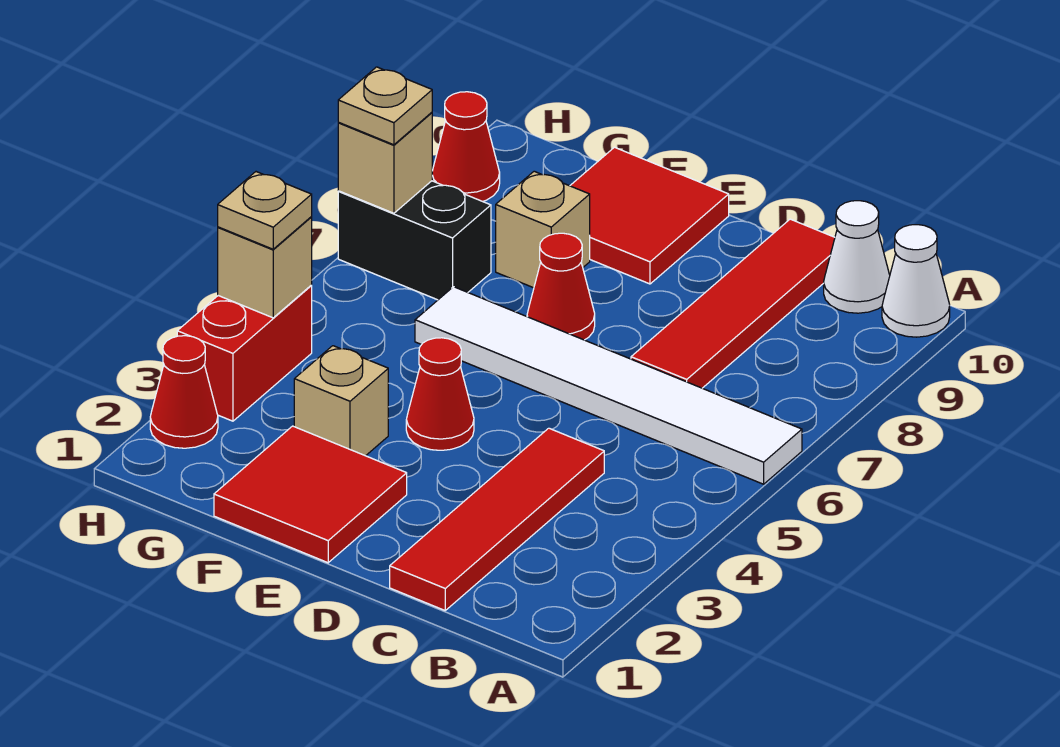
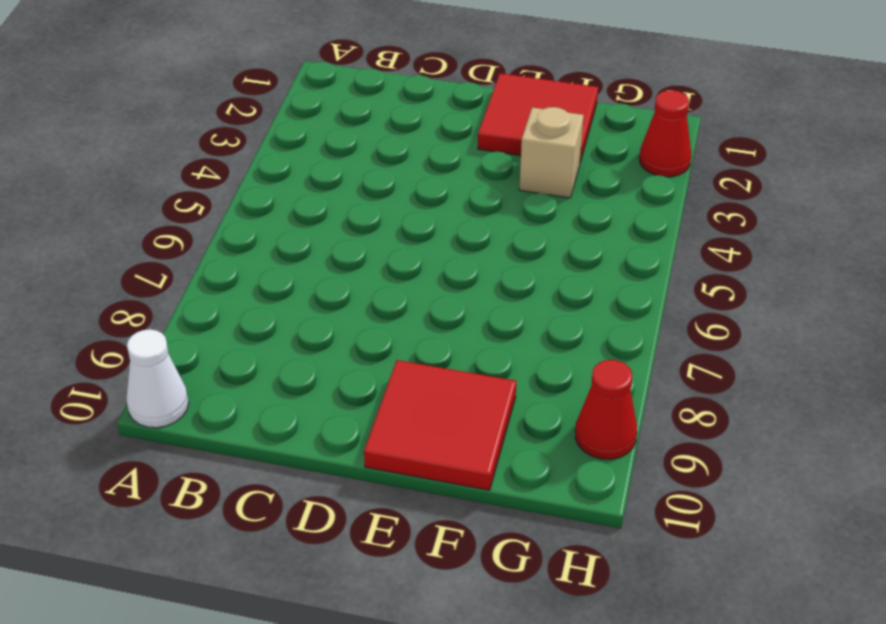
none -> white 1x6 tile [415,287,802,484]
none -> white 1x1 cone [824,201,890,313]
none -> red 1x4 tile [390,428,604,610]

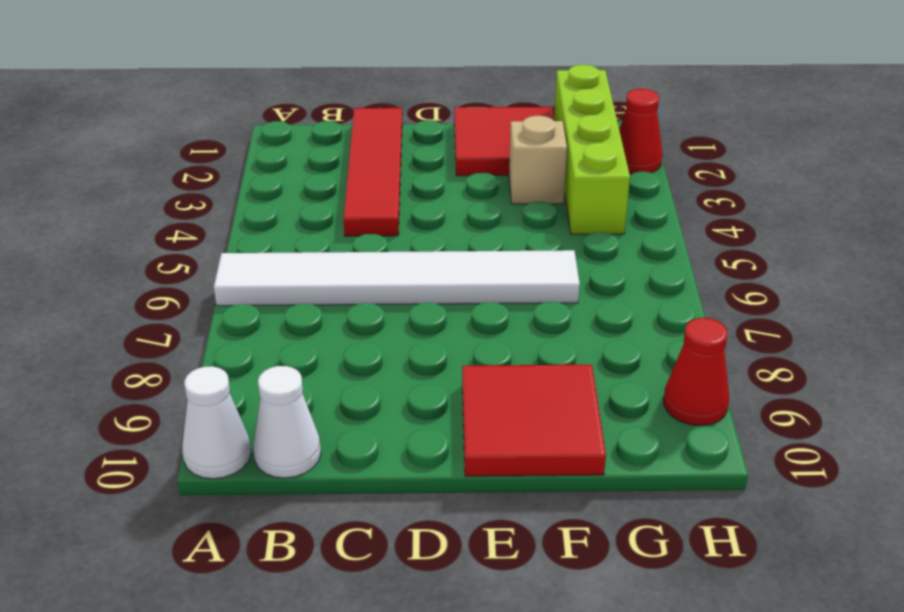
lime 1x4 brick [554,65,630,235] -> none
none -> red 1x4 tile [631,219,835,388]
none -> red 1x1 cone [406,338,474,450]
none -> red 1x1 cone [527,233,595,340]

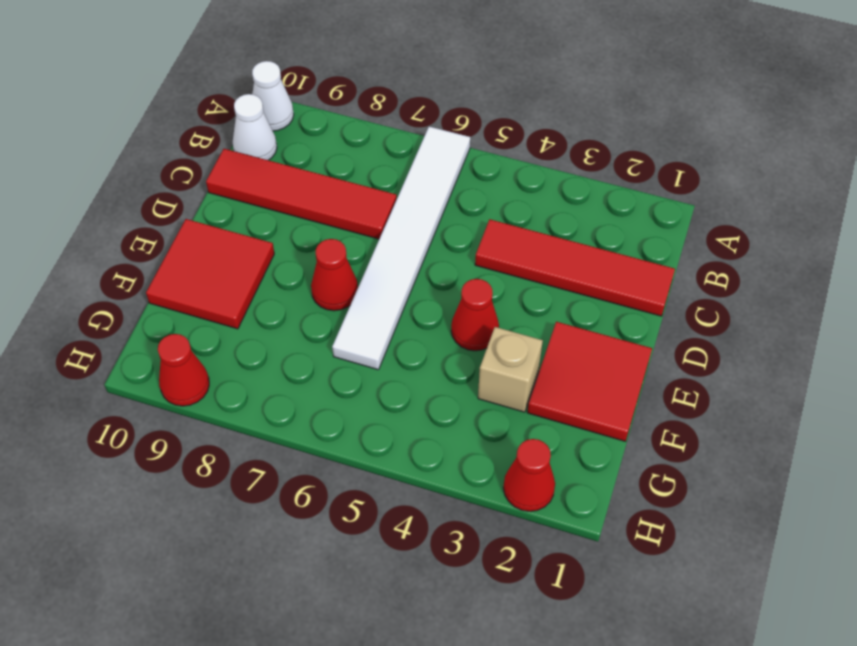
none -> tan 1x1 brick [496,171,590,288]
none -> black 1x2 brick [338,181,491,300]
none -> red 1x2 brick [177,286,312,421]

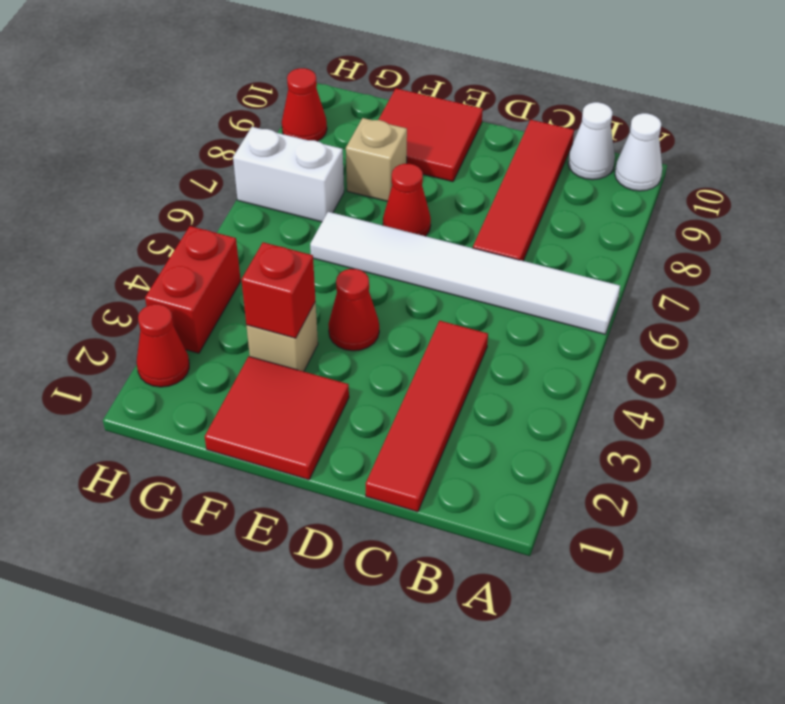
red 1x1 brick [241,242,315,338] -> none
white 1x2 brick [233,127,344,222] -> black 1x2 brick [338,181,491,300]
none -> tan 1x1 brick [218,217,312,318]
none -> tan 1x1 brick [338,112,432,213]
none -> tan 1x1 plate [218,172,312,249]

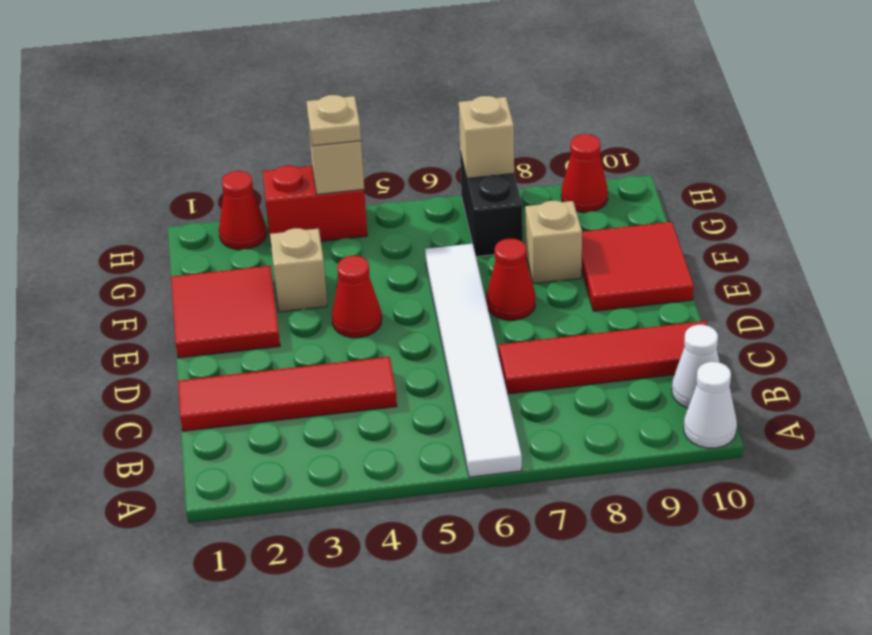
none -> tan 1x1 plate [338,67,432,145]

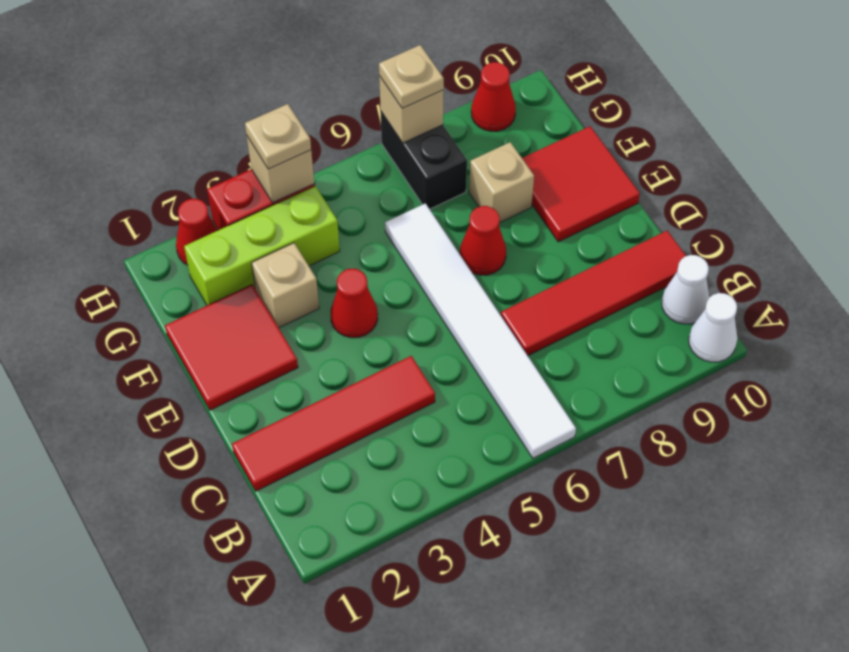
lime 1x3 brick [184,186,340,305] -> none

